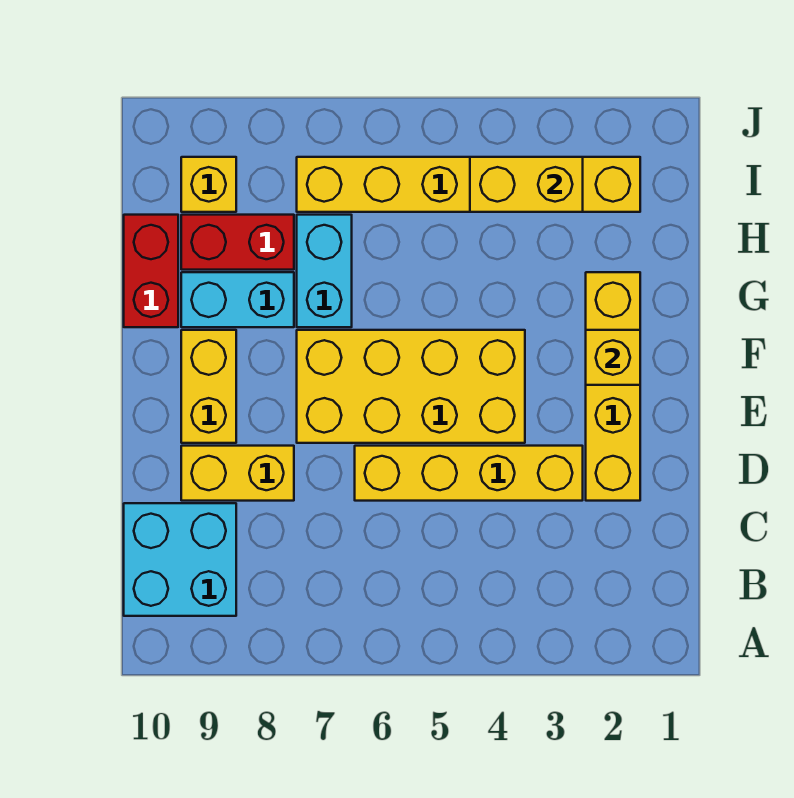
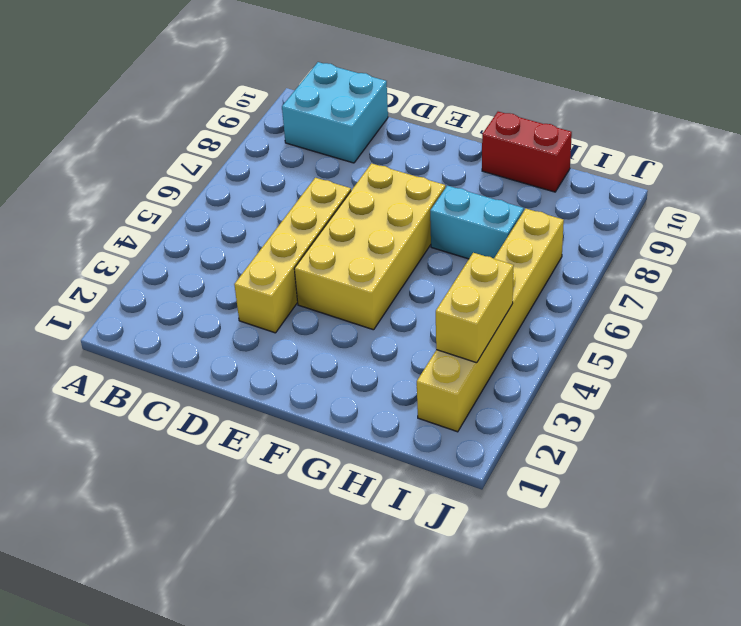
none -> yellow 1x4 brick [586,272,640,501]
none -> yellow 1x2 brick [181,446,294,501]
none -> yellow 1x2 brick [181,330,236,443]

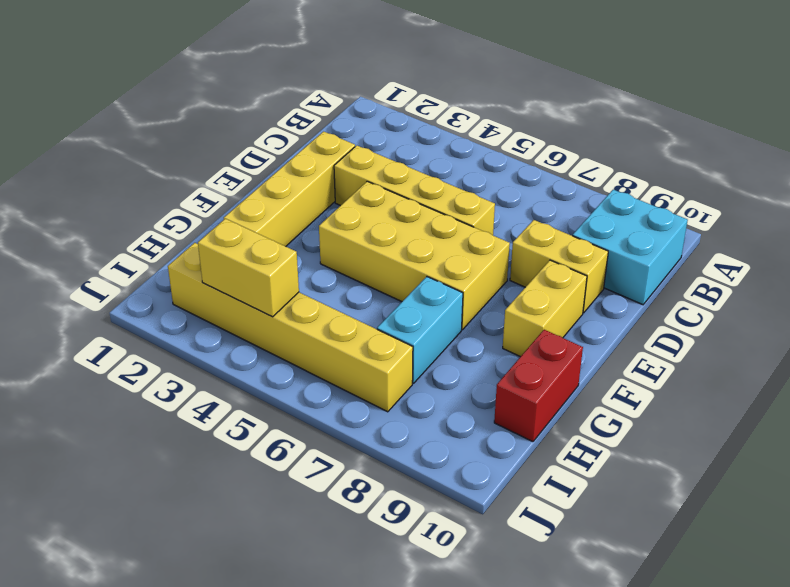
none -> cyan 1x2 brick [181,272,294,327]
none -> red 1x2 brick [181,215,294,270]
none -> yellow 1x1 brick [181,157,236,212]

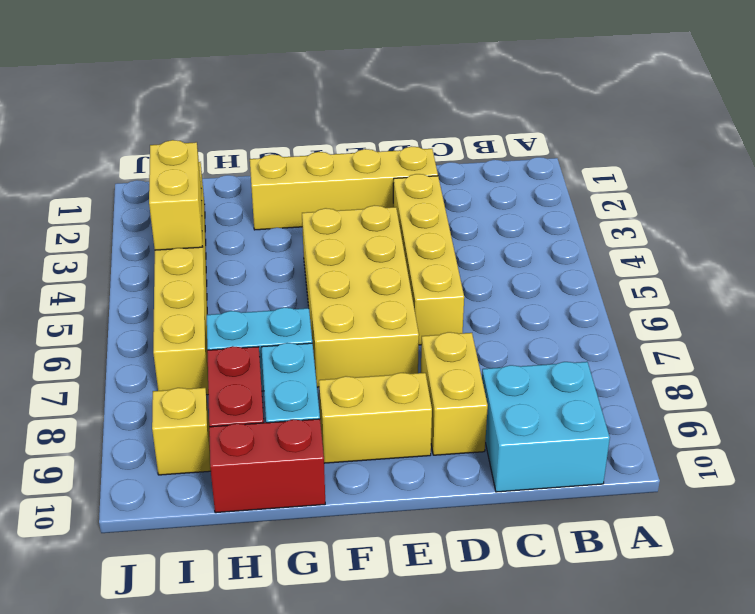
none -> yellow 1x1 brick [586,330,640,385]

